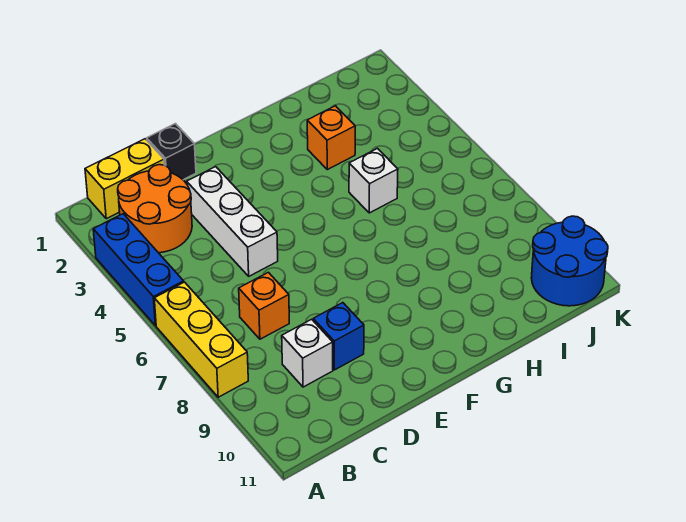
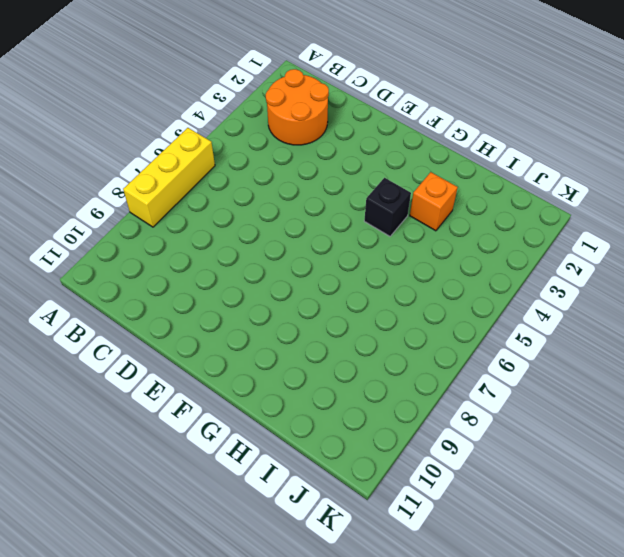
black 1x1 brick [364,178,411,236] -> black 1x1 brick moved to [147,124,196,180]
none -> blue 1x3 brick [93,214,184,326]
none -> yellow 1x2 brick [85,139,164,219]
none -> orange 1x1 brick [239,272,289,339]

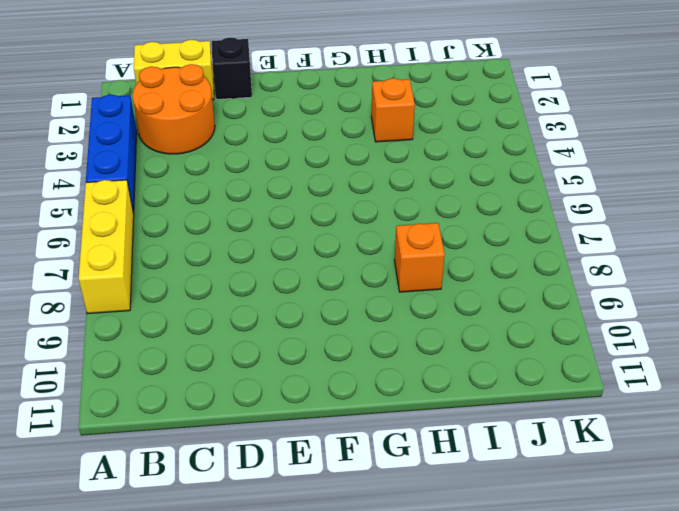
orange 1x1 brick [394,223,445,292] -> orange 1x1 brick moved to [239,272,289,339]
none -> white 1x1 brick [282,319,333,387]
none -> white 1x3 brick [187,167,278,276]
none -> blue 1x1 brick [313,303,364,370]

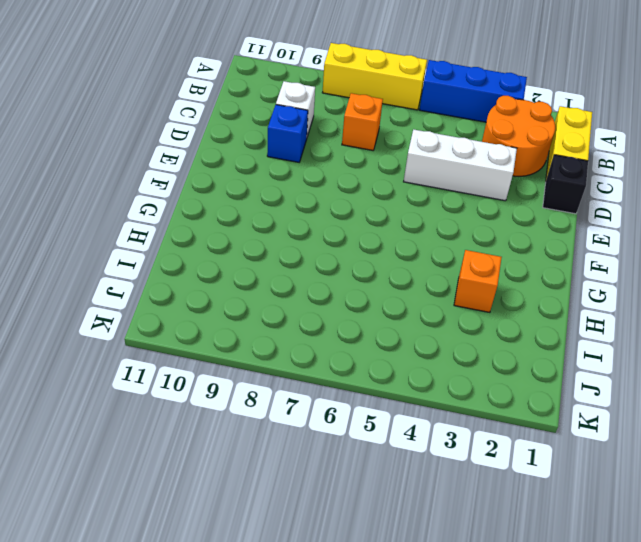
none -> white 1x1 brick [349,148,398,213]
none -> blue 2x2 round brick [531,216,608,306]

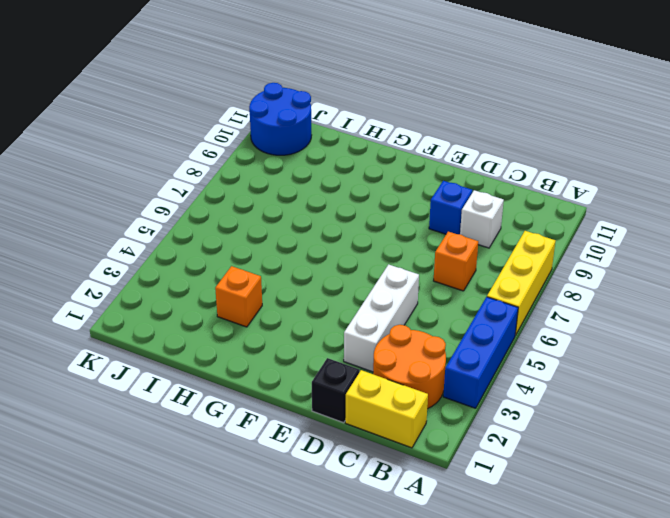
none -> white 1x1 brick [349,148,398,213]

